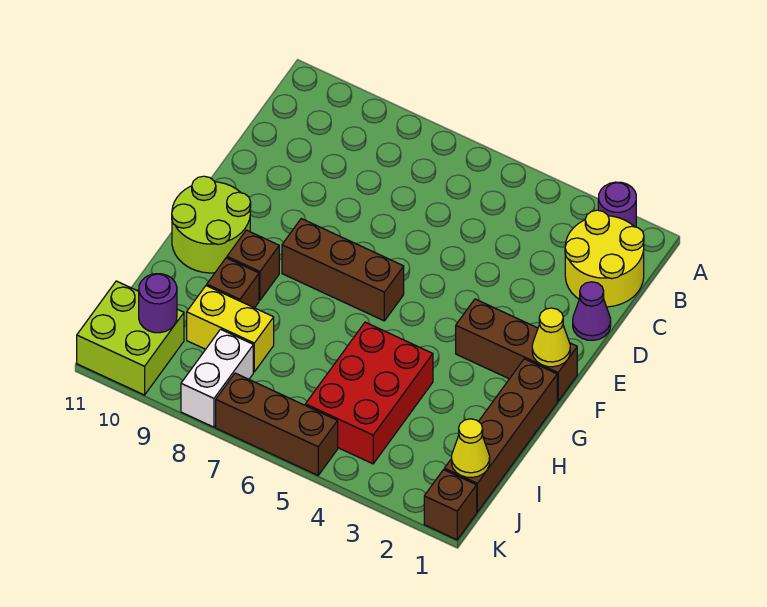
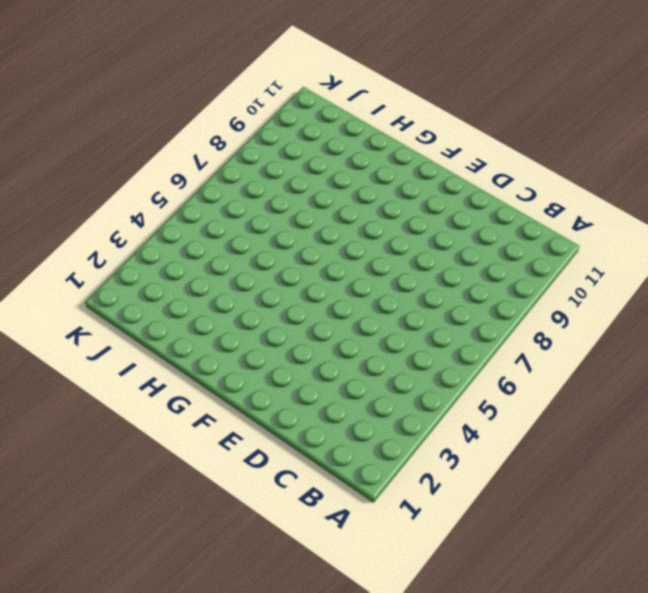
none -> purple 1x1 round brick [598,182,636,227]
none -> yellow 2x2 round brick [565,210,644,307]
none -> purple 1x1 cone [573,282,611,340]

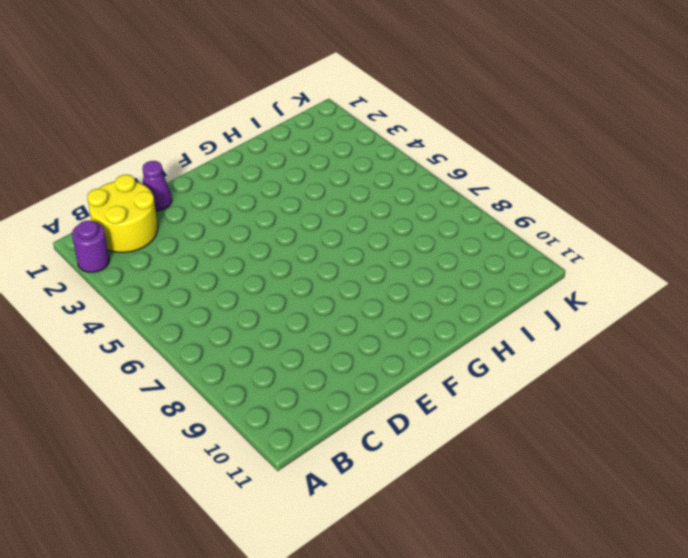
none -> brown 1x3 brick [456,299,577,401]
none -> brown 1x3 brick [282,219,404,321]
none -> lime 2x2 round brick [172,176,251,273]

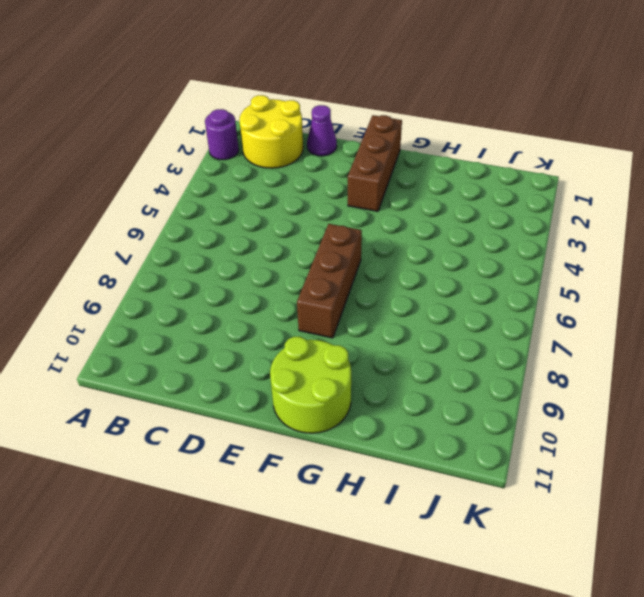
none -> brown 1x4 brick [444,359,557,512]
none -> brown 1x1 brick [227,230,279,300]
none -> red 2x3 brick [305,322,433,464]

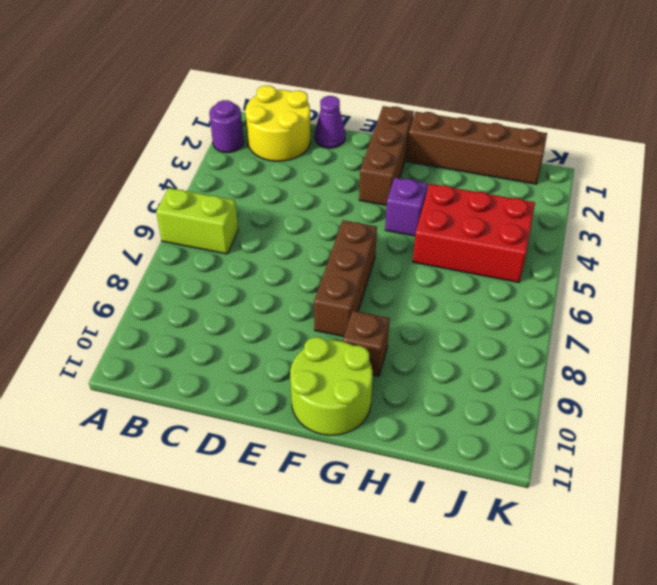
lime 1x2 brick [156,188,238,254] -> none
purple 1x1 brick [385,178,428,236] -> none
none -> brown 1x1 brick [207,258,259,308]
none -> yellow 1x2 brick [187,286,274,372]
none -> white 1x2 brick [181,329,253,427]

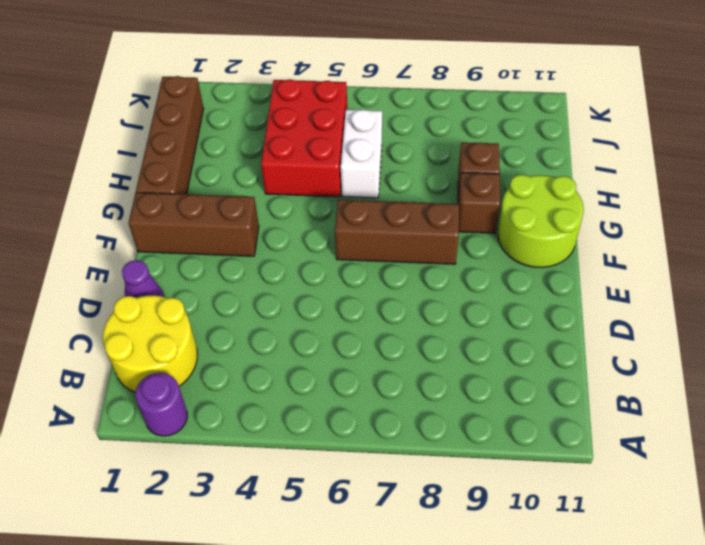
white 1x2 brick [341,110,382,198] -> white 1x2 brick moved to [181,329,253,427]
none -> yellow 1x2 brick [187,286,274,372]
none -> lime 2x2 brick [77,281,184,395]
none -> brown 1x1 brick [424,470,477,540]

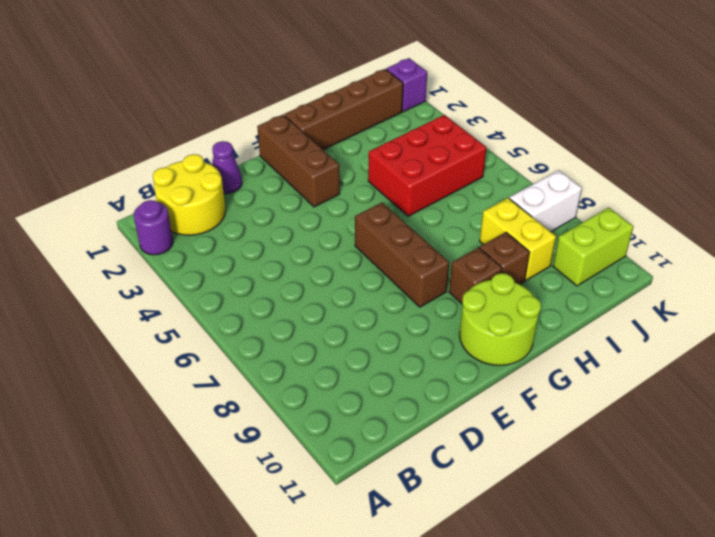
lime 1x2 brick [553,208,634,286] -> lime 2x2 brick [77,281,184,395]
purple 1x1 brick [386,58,427,112] -> brown 1x1 brick [424,470,477,540]
none -> brown 1x3 brick [216,373,338,475]
none -> yellow 1x1 cone [532,308,570,367]
none -> yellow 1x1 cone [452,419,490,478]

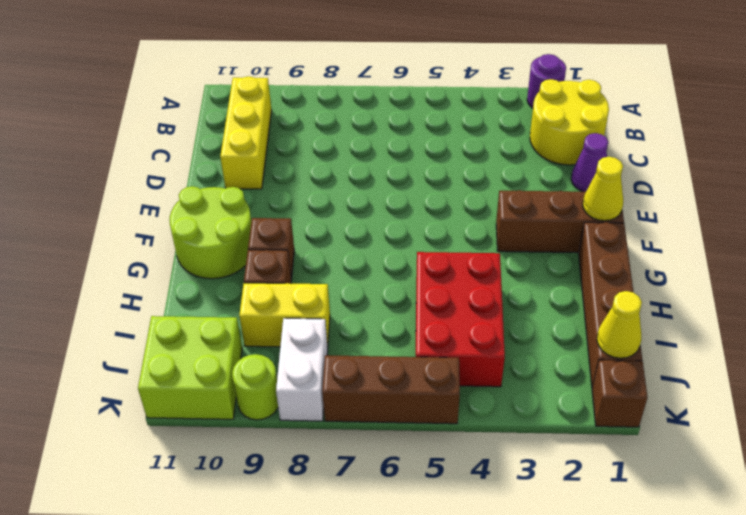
yellow 1x3 brick [220,76,272,189] -> none
lime 1x1 round brick [232,354,278,420] -> none
none -> brown 1x3 brick [282,219,404,321]
none -> purple 1x1 round brick [139,274,177,333]

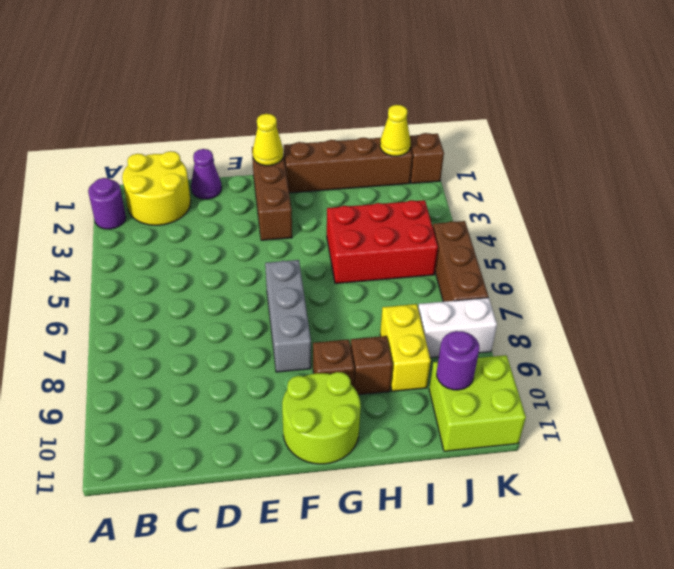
grey 1x3 brick [265,260,311,372] -> brown 1x3 brick [282,219,404,321]

